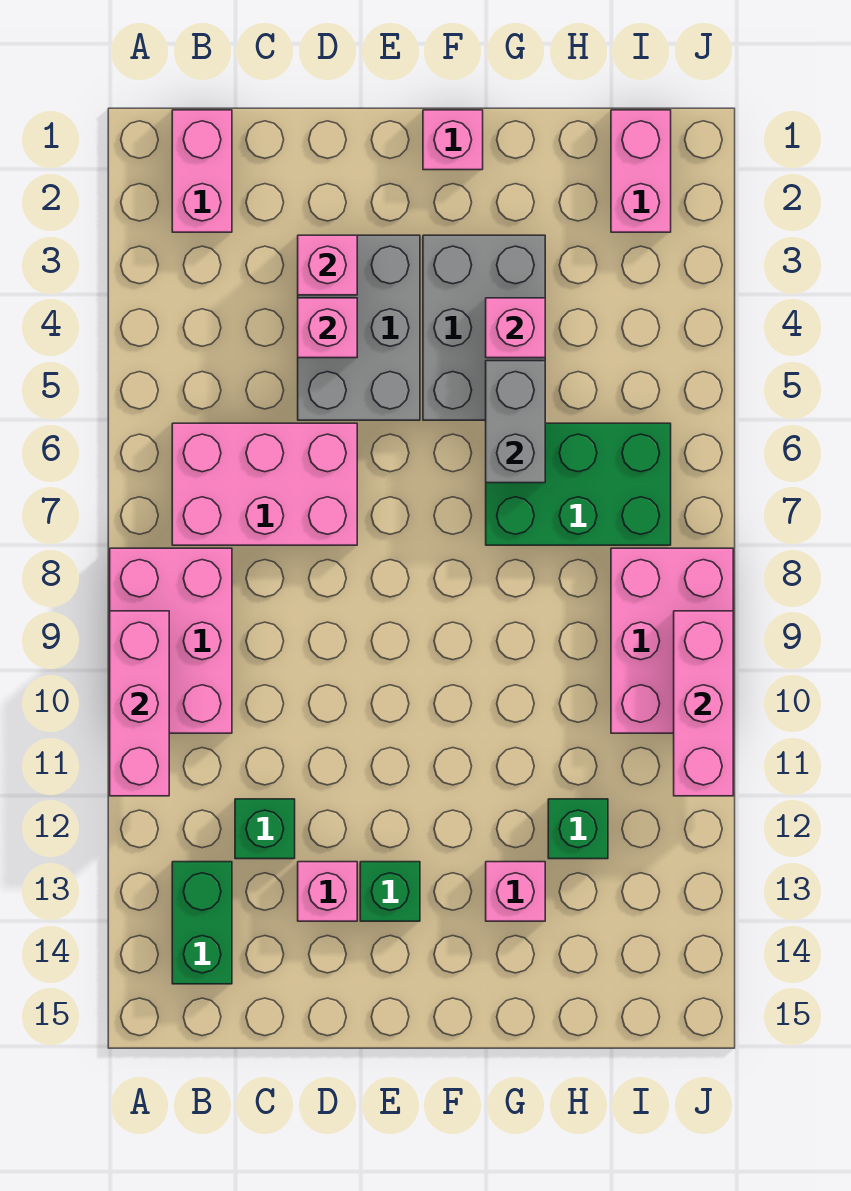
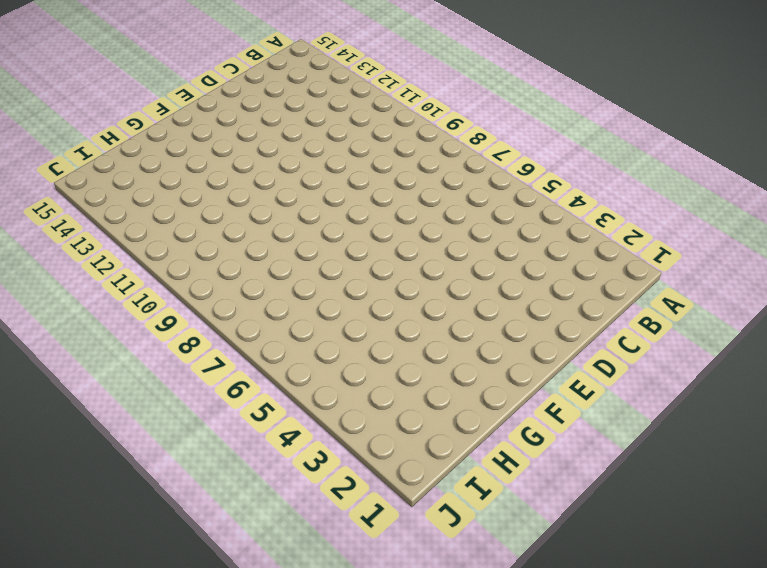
none -> pink 2x3 brick [110,548,232,733]
none -> pink 1x2 brick [172,110,232,232]
none -> pink 2x3 brick [172,423,357,545]

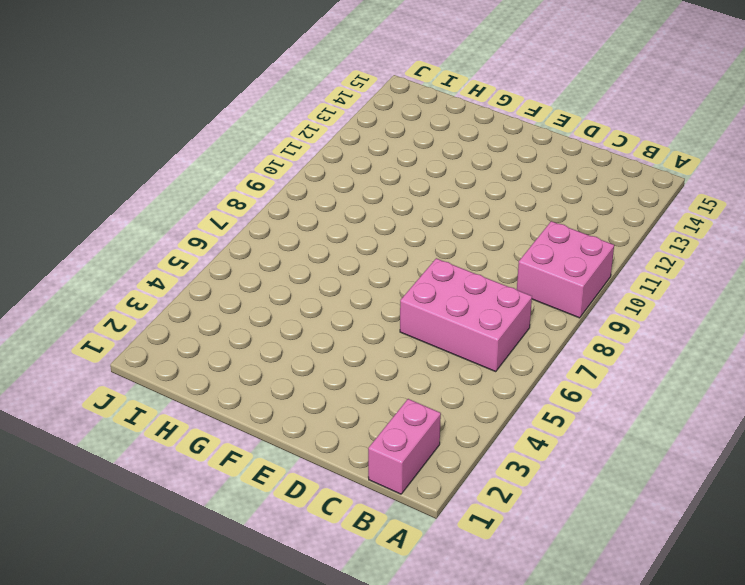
pink 2x2 brick [517,221,614,318] -> pink 2x3 brick [110,548,232,733]
none -> green 1x2 brick [172,862,232,984]
none -> green 1x1 brick [235,799,295,859]
none -> grey 2x3 brick [298,235,420,420]

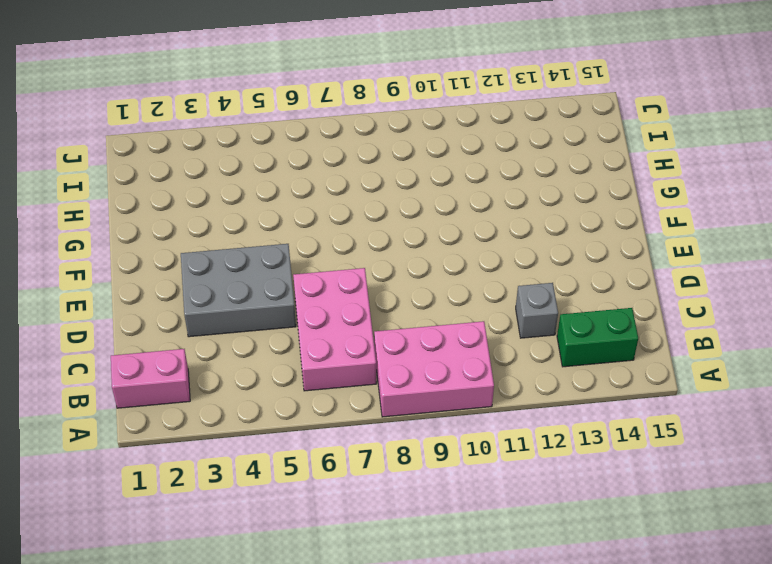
grey 1x1 brick [516,283,558,338] -> green 1x1 brick [235,799,295,859]
none -> pink 1x1 brick [298,862,357,921]
none -> green 1x1 brick [360,862,420,921]
none -> pink 1x1 brick [423,110,483,170]

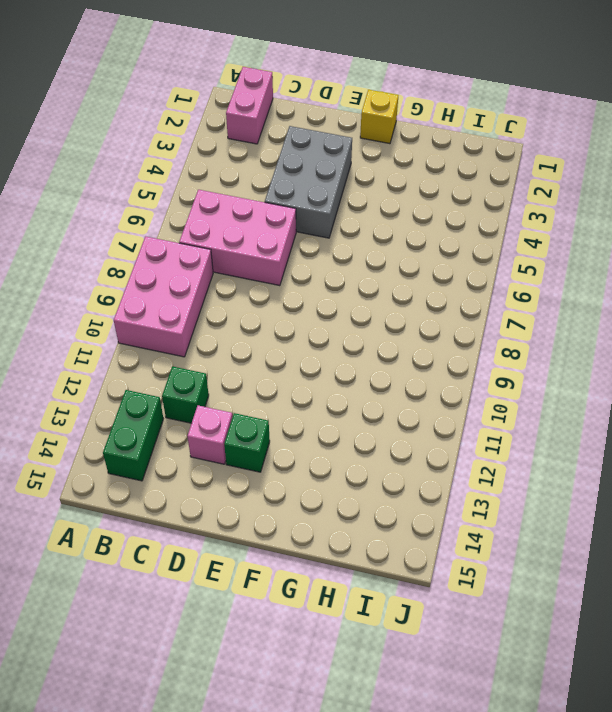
yellow 1x1 brick [360,90,398,144] -> pink 1x1 brick [423,110,483,170]
none -> grey 2x3 brick [423,235,545,420]
none -> green 2x3 brick [486,423,671,545]
none -> pink 1x1 brick [486,862,545,921]

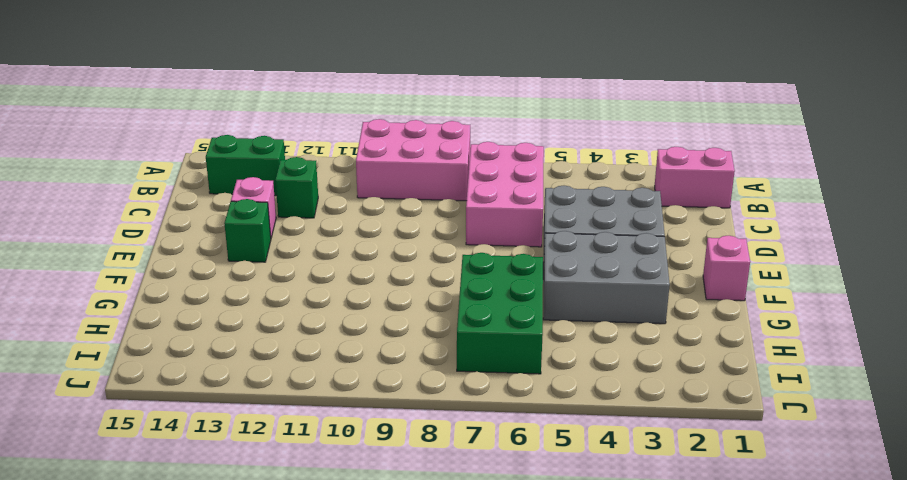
none -> pink 1x1 brick [486,862,545,921]
none -> green 1x1 brick [548,799,608,859]
none -> pink 1x2 brick [611,110,671,232]

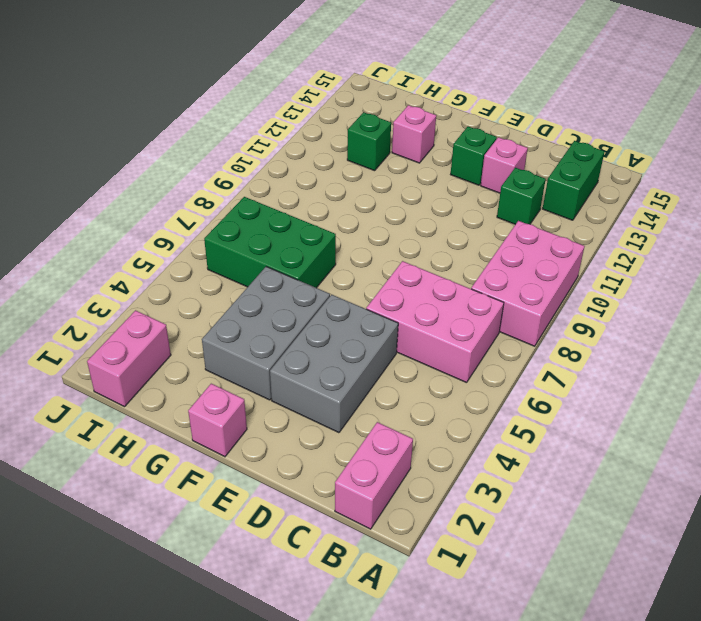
none -> pink 2x3 brick [611,548,733,733]
none -> pink 1x3 brick [110,611,169,796]
none -> pink 1x1 brick [298,235,357,295]

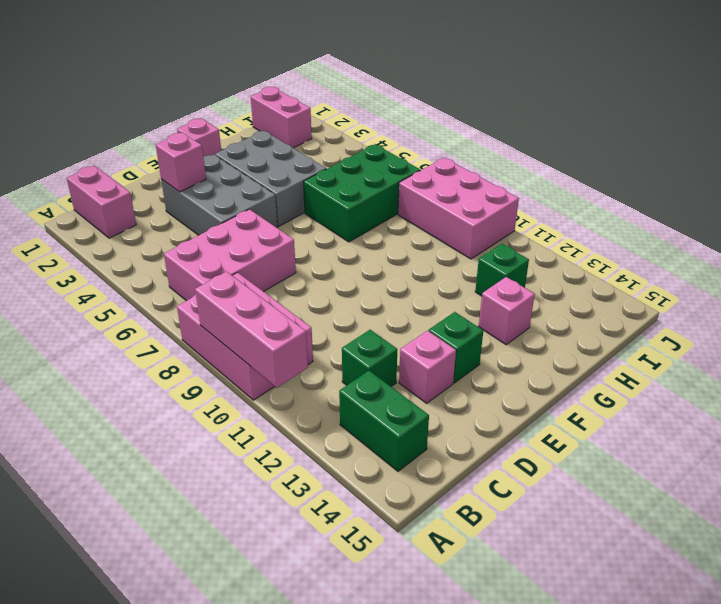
none -> pink 1x1 brick [298,298,357,358]
none -> pink 1x1 brick [486,298,545,358]
none -> grey 1x2 brick [486,361,545,483]

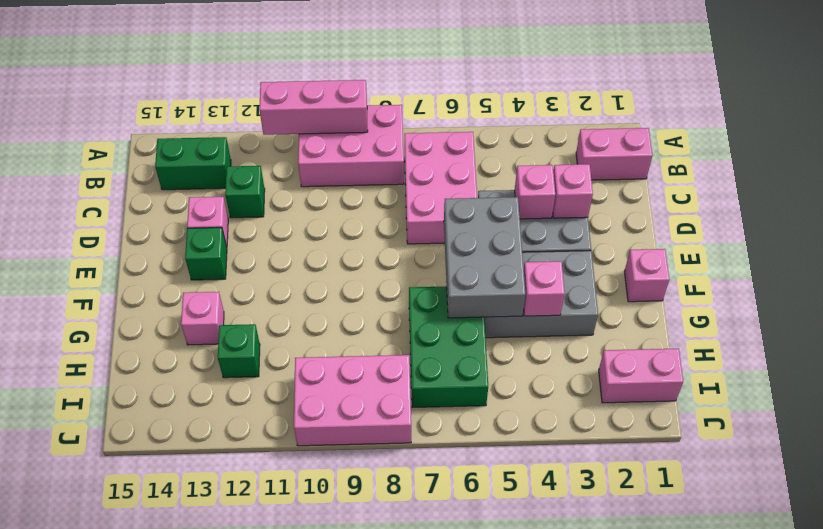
grey 2x3 brick [444,197,525,318] -> grey 1x2 brick [486,361,545,483]
none -> pink 1x3 brick [674,611,733,796]

